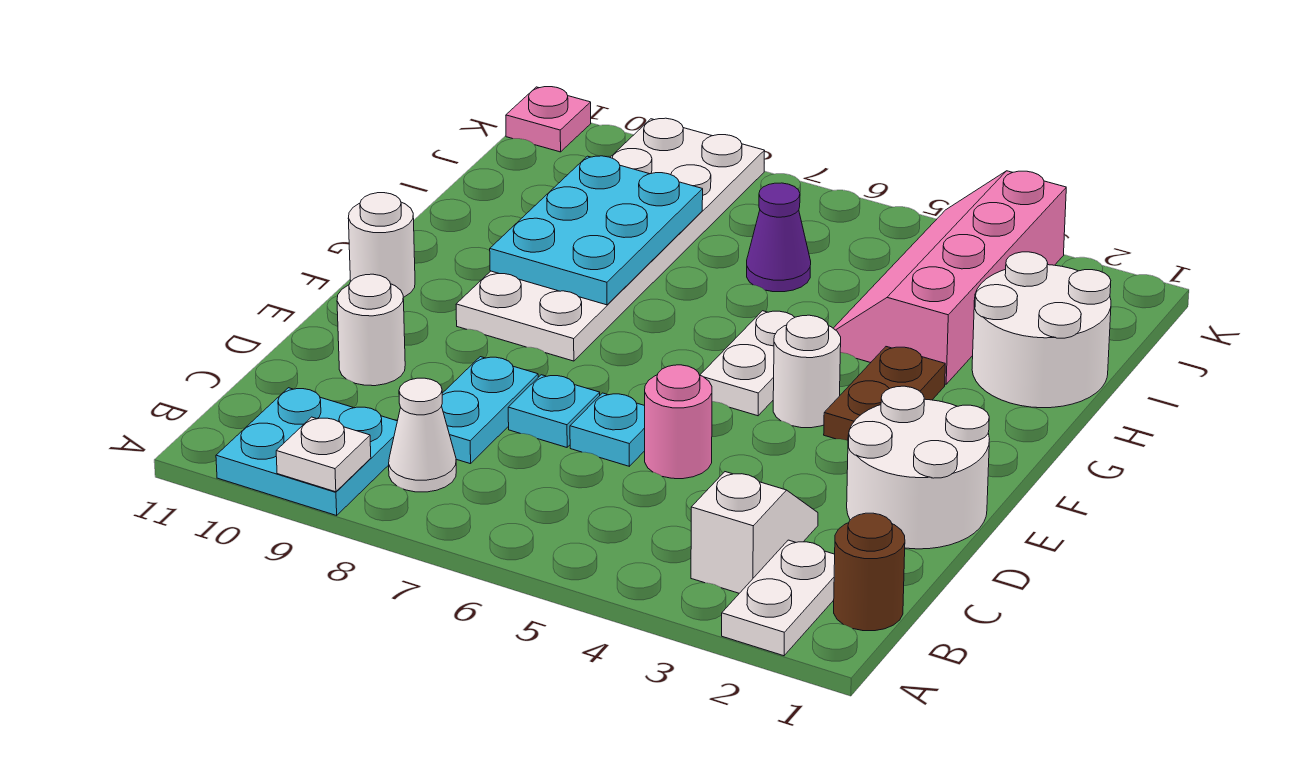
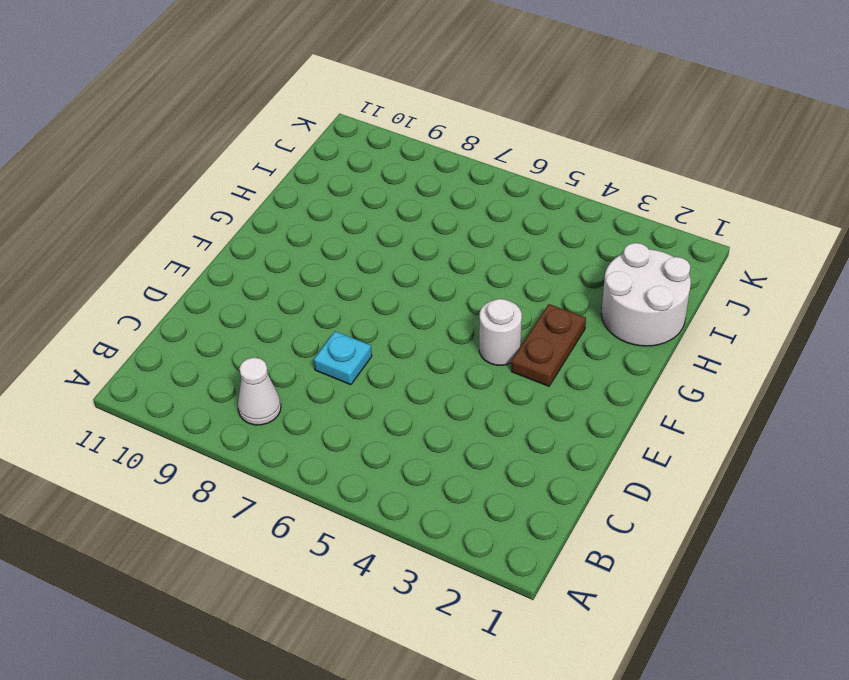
none -> white 1x2 plate [722,540,835,656]
none -> cyan 2x2 plate [216,388,397,515]
none -> brown 1x1 round brick [834,513,905,631]

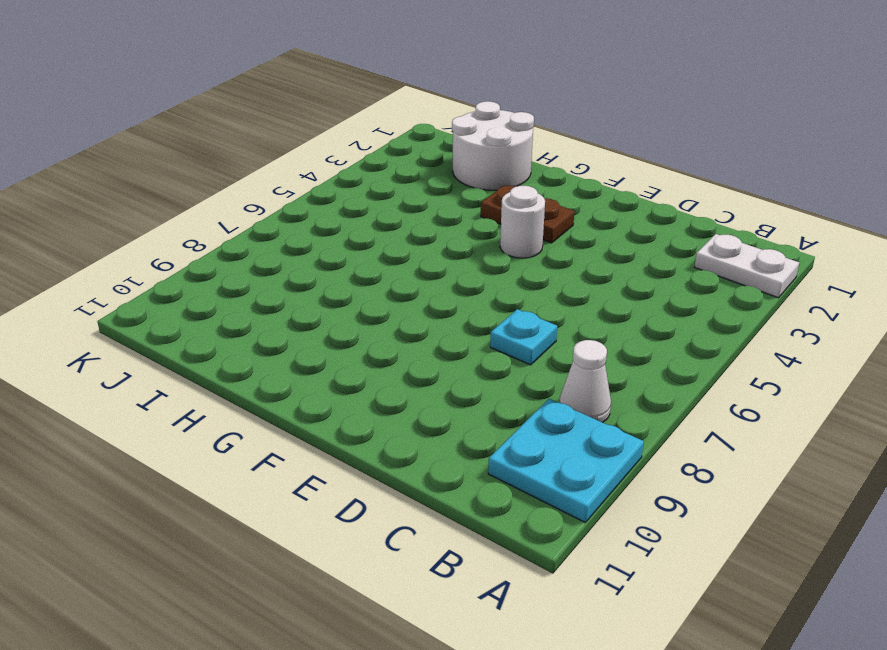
none -> brown 1x1 round brick [834,513,905,631]
none -> white 1x2 slope [691,472,818,593]
none -> cyan 1x2 plate [442,357,538,464]

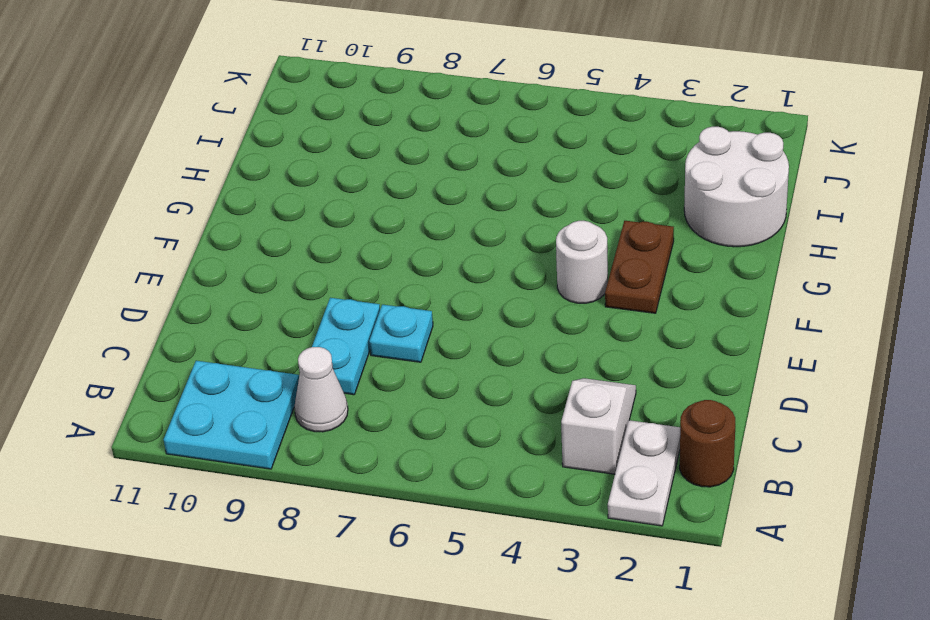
none -> white 2x2 round brick [847,386,989,549]
none -> pink 1x1 round brick [645,365,712,479]
none -> cyan 1x1 plate [570,393,645,466]

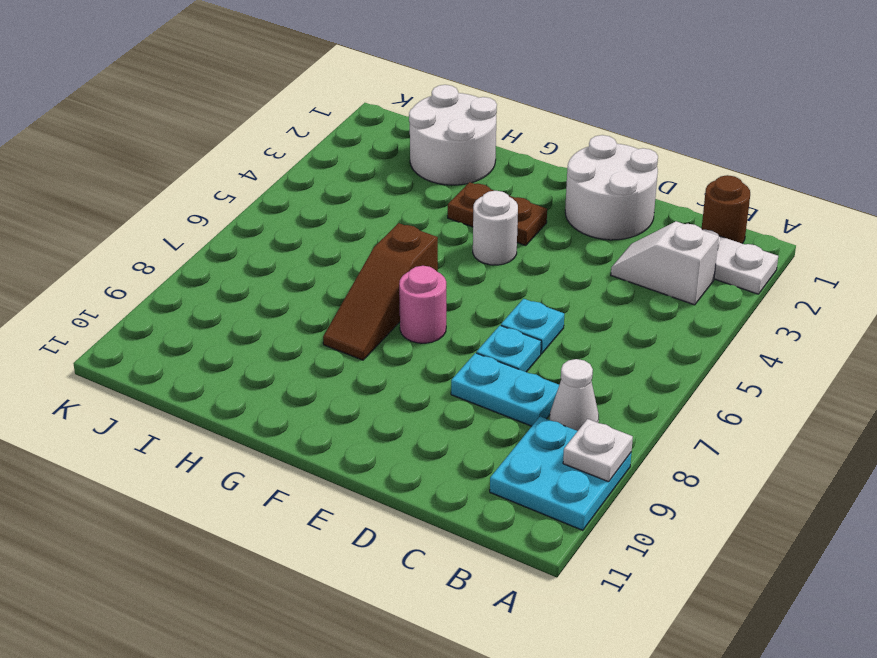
pink 1x1 round brick [399,266,446,343] -> pink 1x1 round brick moved to [645,365,712,479]
brown 1x3 slope [323,223,438,360] -> white 2x6 plate [456,118,765,361]
none -> white 1x1 round brick [337,274,405,386]
none -> white 1x2 plate [700,311,795,416]
none -> white 1x1 round brick [348,193,415,297]

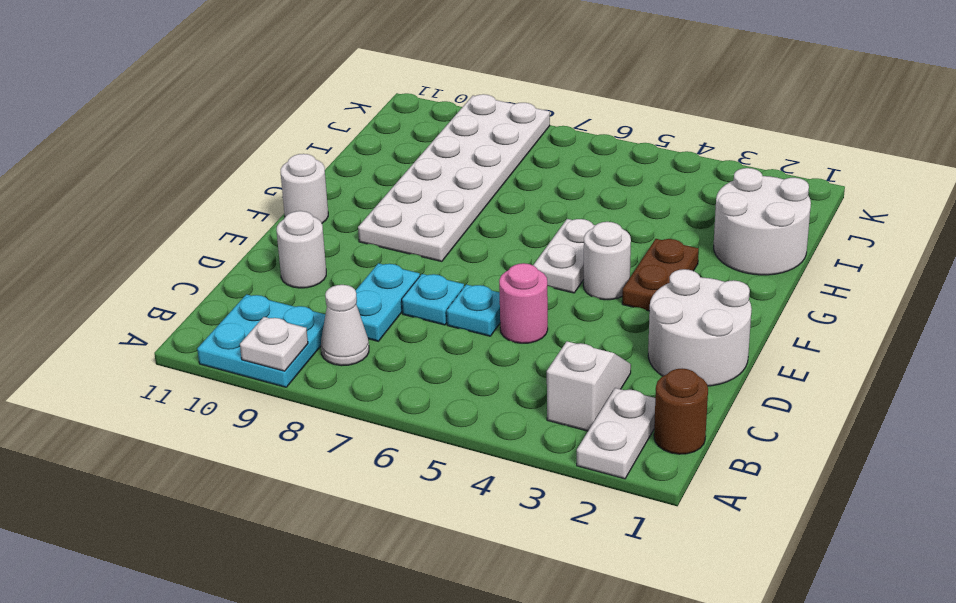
none -> pink 2x4 slope [833,171,1066,384]
none -> purple 1x1 cone [747,183,811,292]
none -> pink 1x1 plate [506,87,591,152]

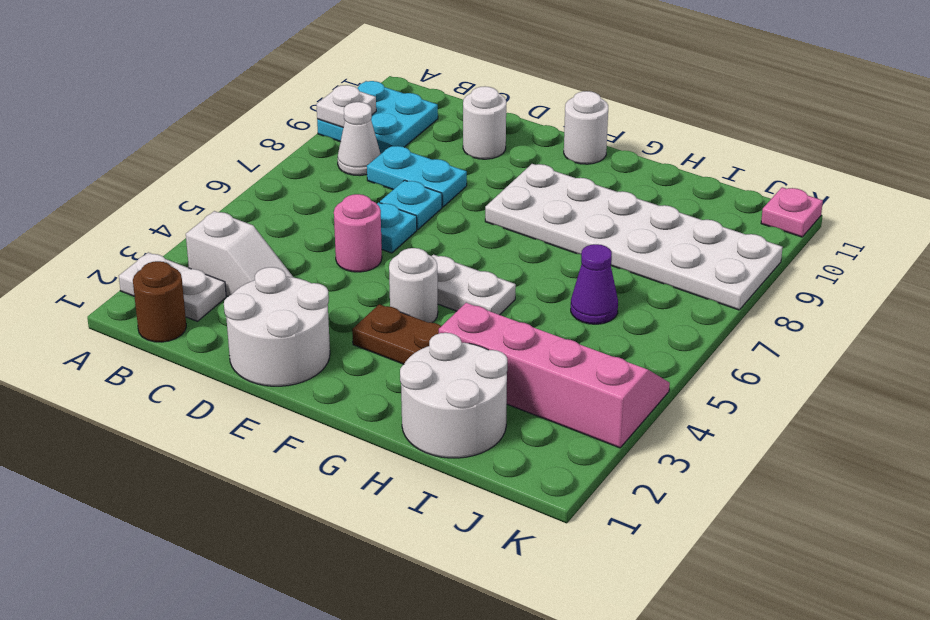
none -> cyan 2x3 plate [490,156,703,305]

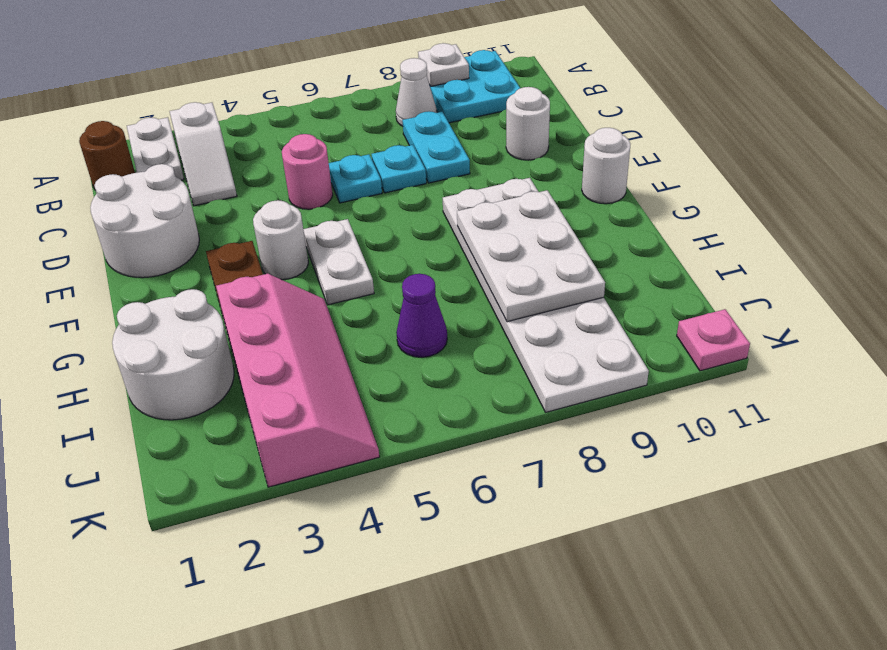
white 2x3 plate [457,190,605,322] -> cyan 2x3 plate [490,156,703,305]

